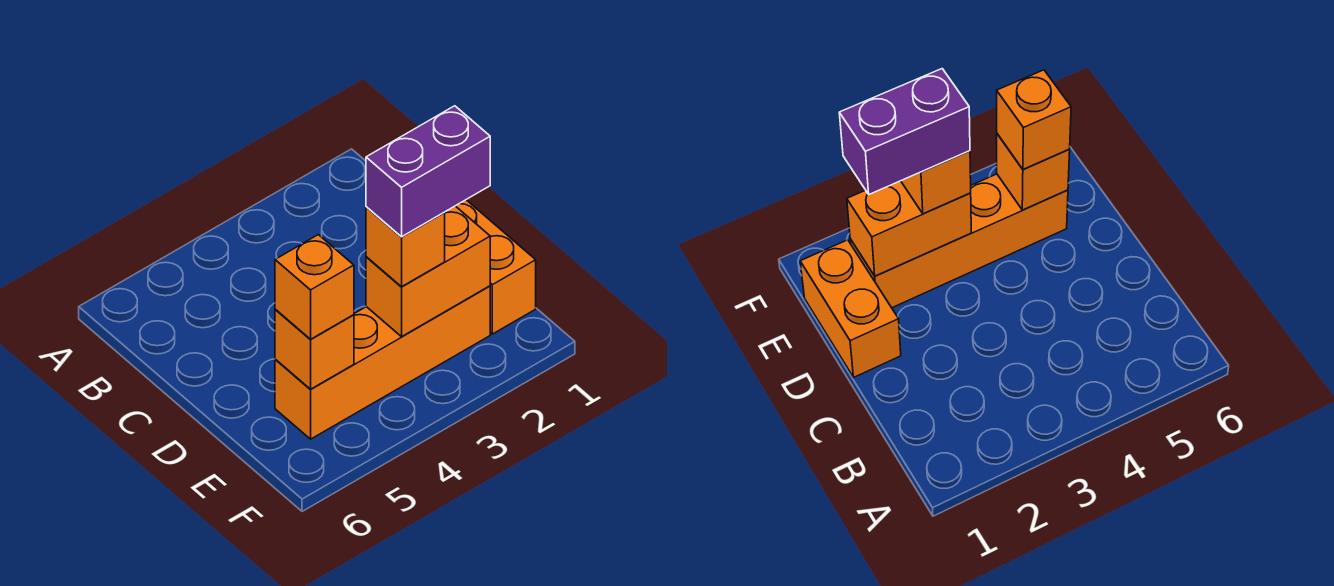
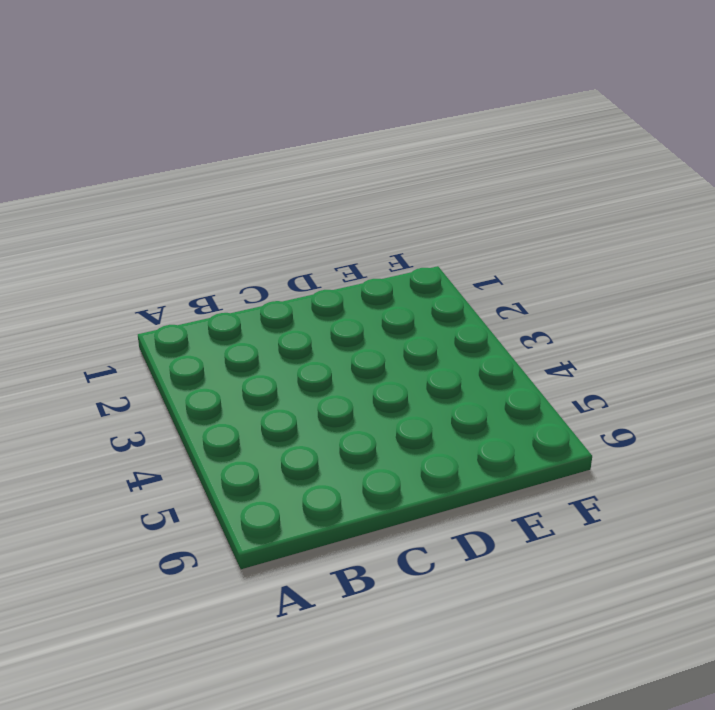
none -> orange 1x2 brick [456,200,536,334]
none -> orange 1x4 brick [275,286,490,439]

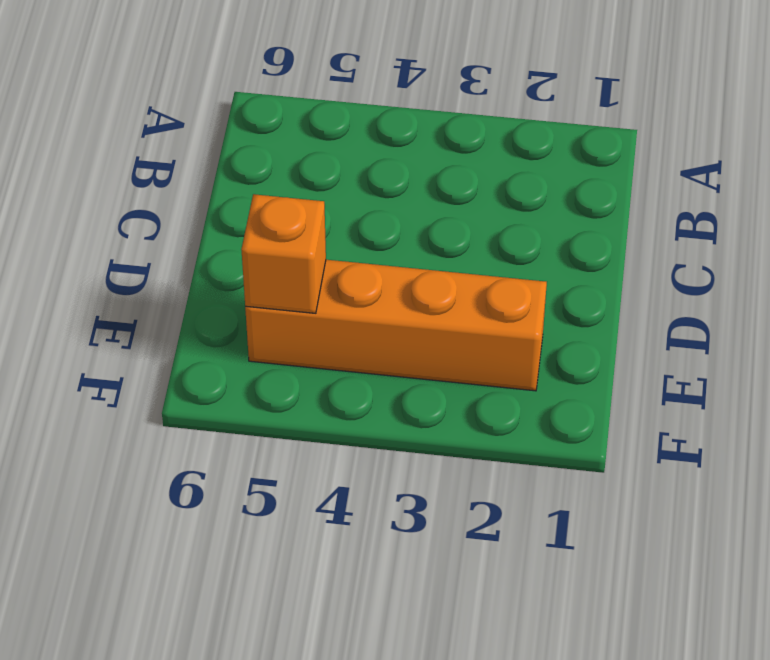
none -> orange 1x2 brick [456,200,536,334]
none -> orange 1x2 brick [366,206,490,337]

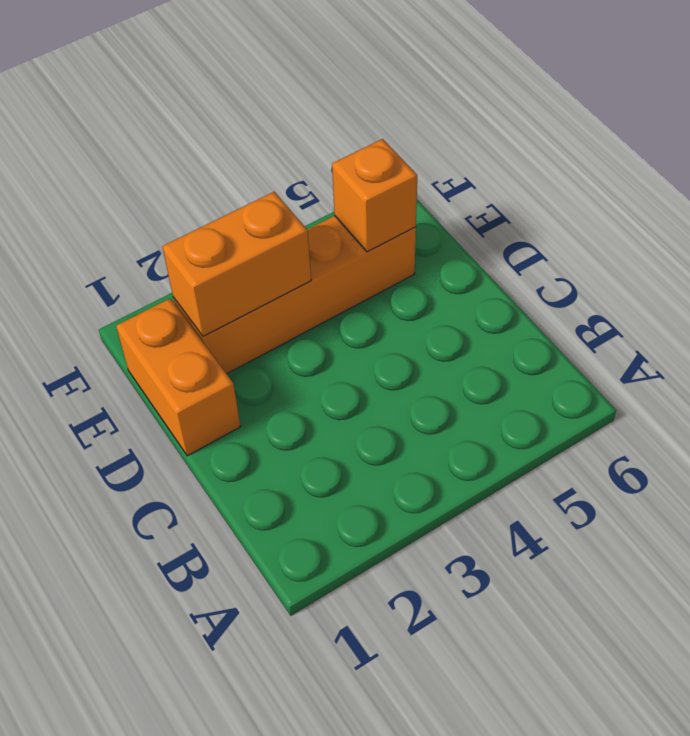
none -> orange 1x1 brick [366,207,445,287]
none -> orange 1x1 brick [275,235,354,339]

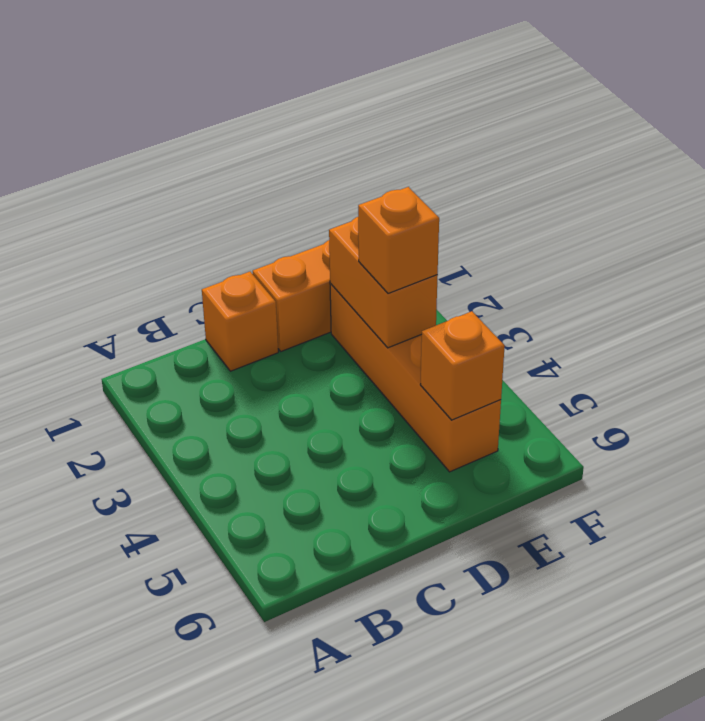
orange 1x1 brick [202,272,278,371] -> orange 1x1 brick moved to [275,235,354,339]
none -> purple 1x2 brick [366,106,490,237]

